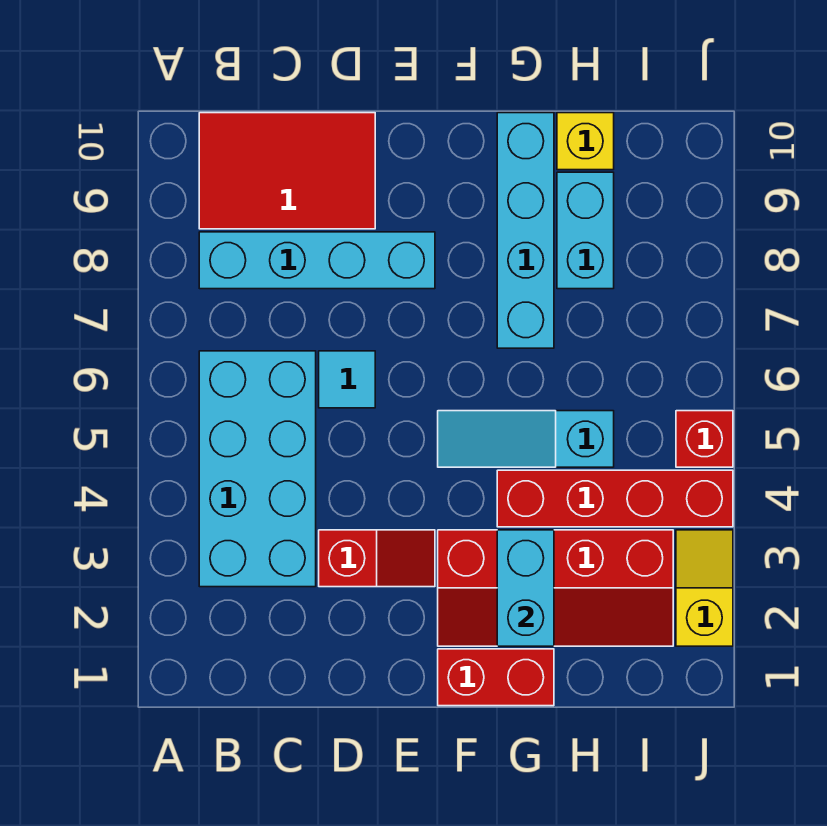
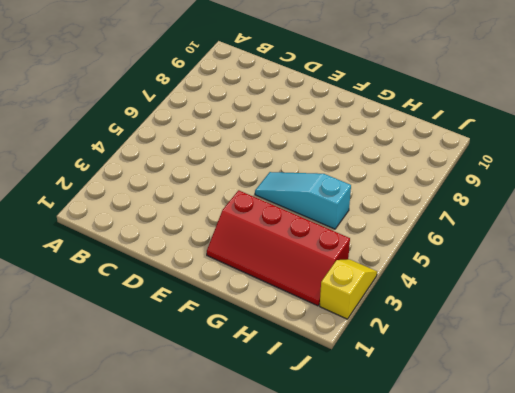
none -> cyan 2x4 brick [199,351,316,587]
none -> cyan 1x4 brick [199,232,435,289]
none -> red 2x3 tile [199,113,375,229]

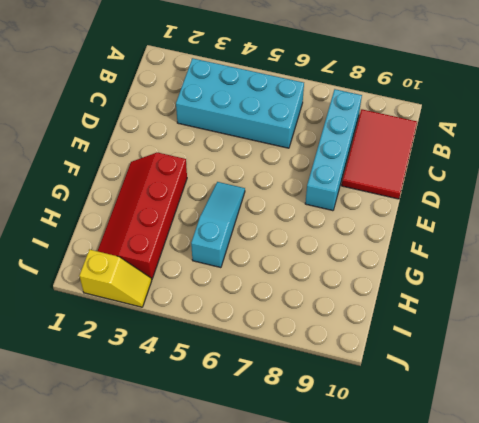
none -> red 1x2 slope [319,530,435,587]
none -> cyan 1x1 tile [319,351,375,408]
none -> red 1x2 brick [438,649,554,706]

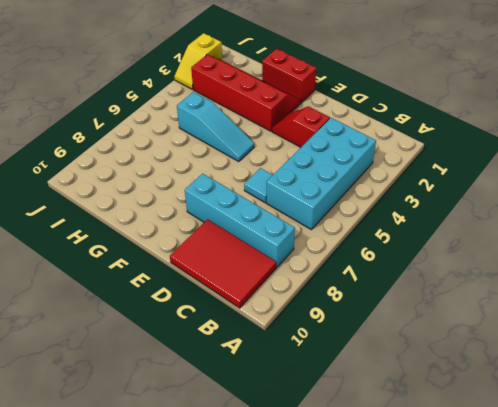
none -> red 1x4 brick [497,470,733,527]
none -> cyan 1x4 brick [497,113,554,348]
none -> cyan 1x2 brick [557,172,614,289]

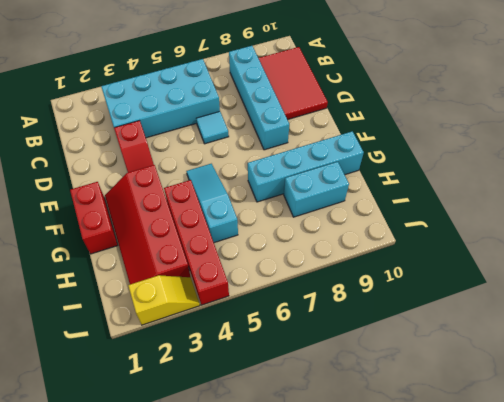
none -> yellow 1x1 brick [557,113,614,170]
none -> red 1x1 brick [676,411,733,467]
none -> cyan 1x2 brick [497,530,554,646]

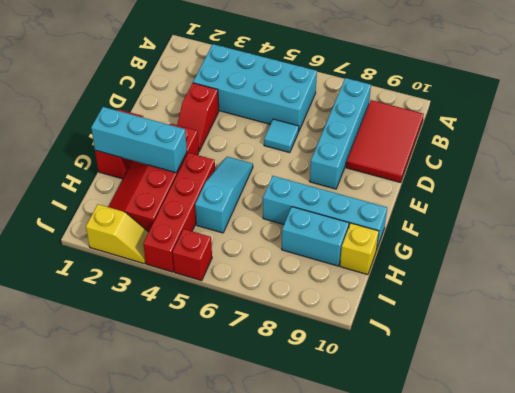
cyan 1x3 brick [91,107,187,173] -> cyan 1x2 brick [497,530,554,646]

